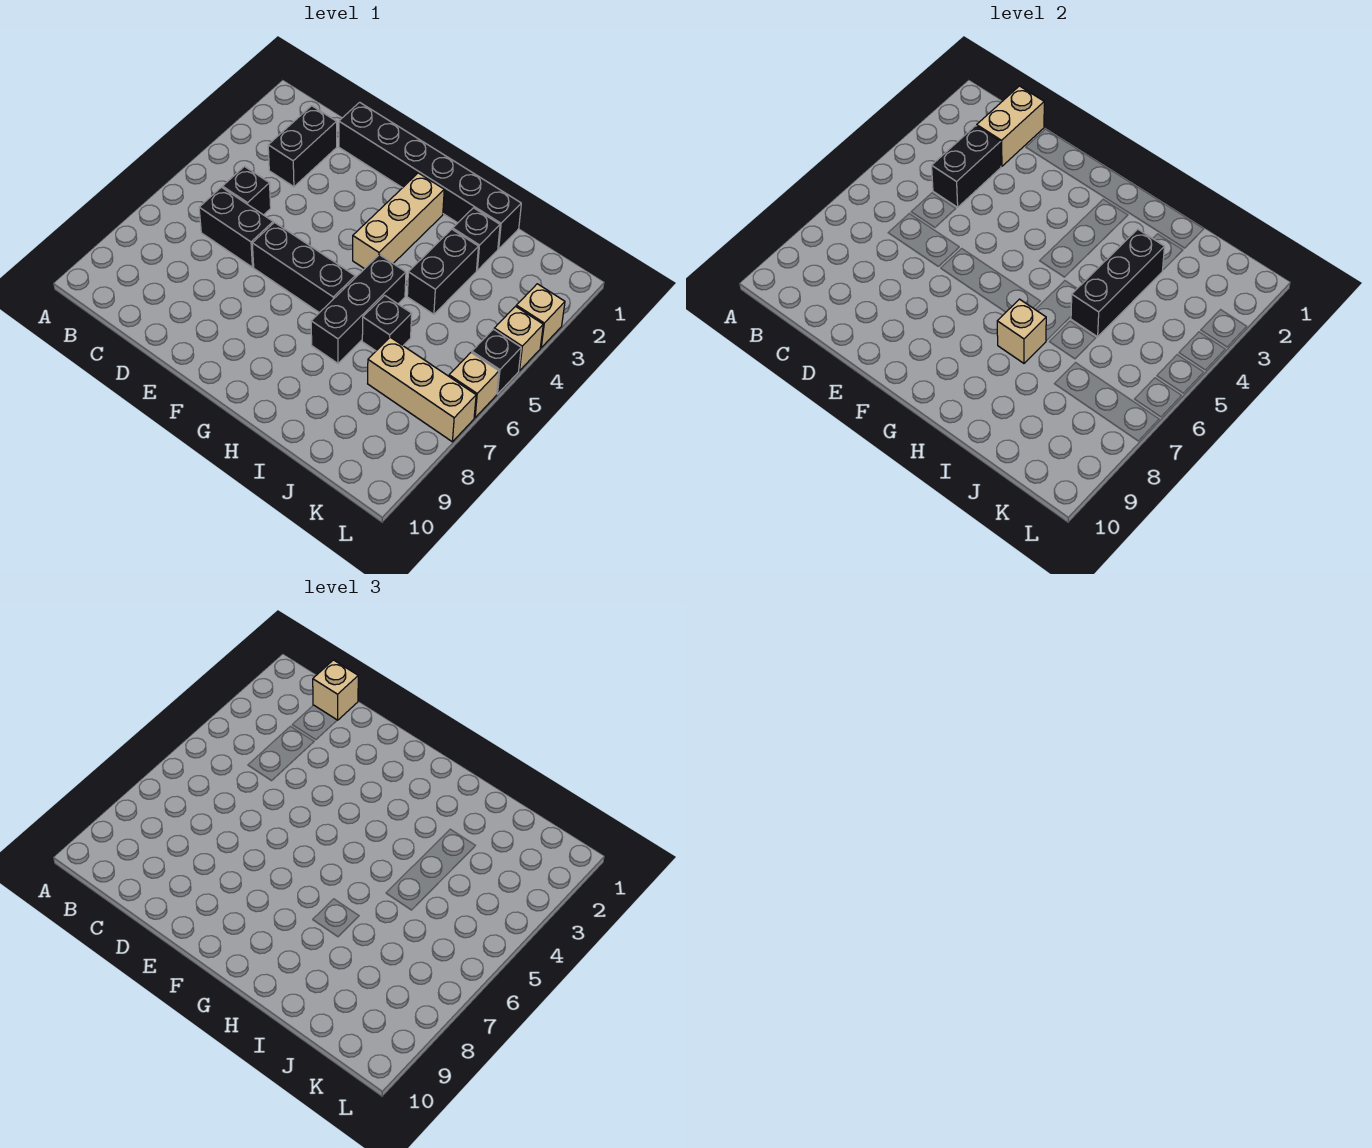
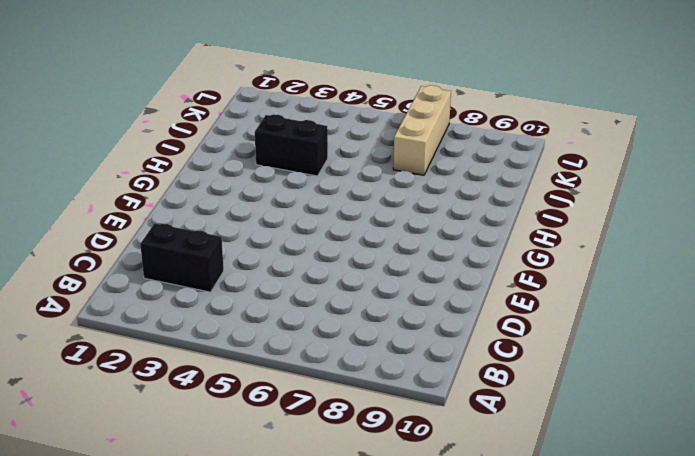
none -> black 1x1 brick [223,167,271,215]
none -> black 1x2 brick [199,187,273,267]
none -> black 1x6 brick [339,102,521,249]

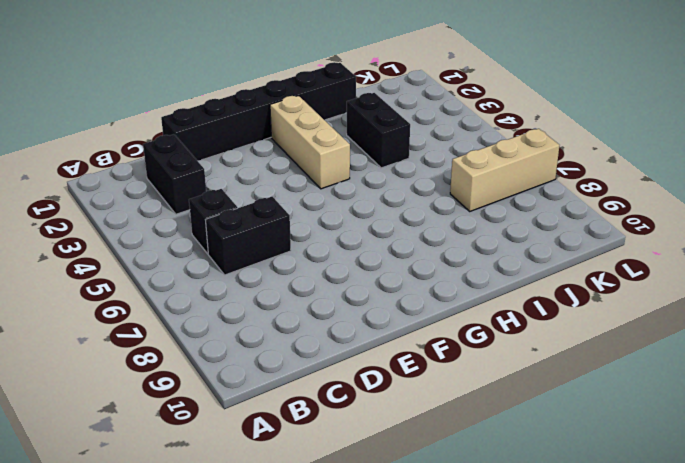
none -> black 1x3 brick [252,223,355,313]
none -> black 1x3 brick [311,255,406,363]
none -> black 1x1 brick [453,208,500,270]

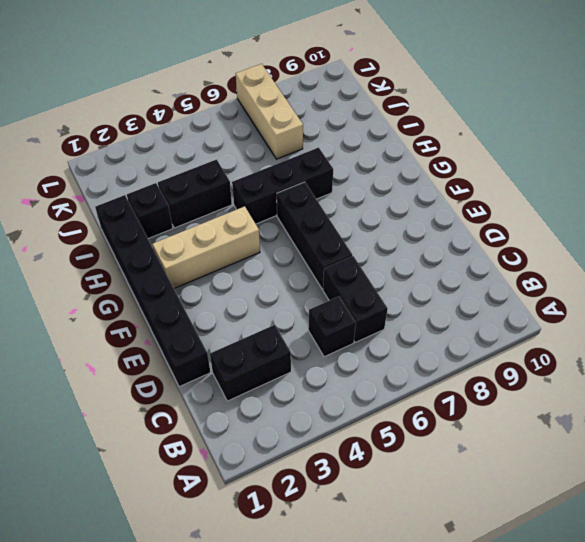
none -> black 1x1 brick [362,295,412,351]
none -> tan 1x1 brick [516,284,565,348]
none -> tan 1x1 brick [494,306,543,371]

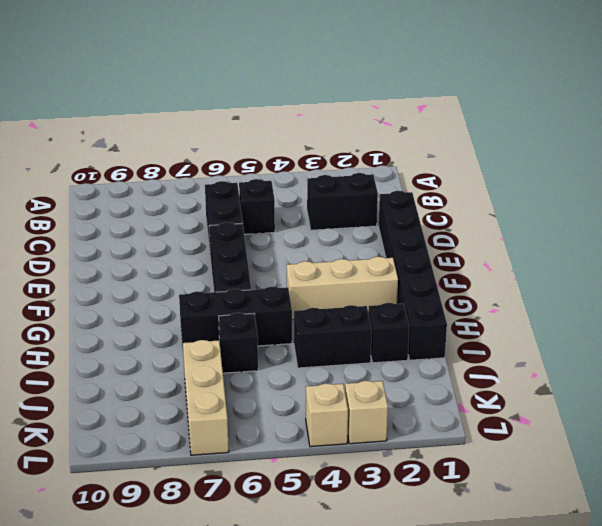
none -> black 1x1 brick [472,329,521,394]
none -> tan 1x1 brick [449,353,499,418]
none -> tan 1x2 brick [977,86,1044,166]

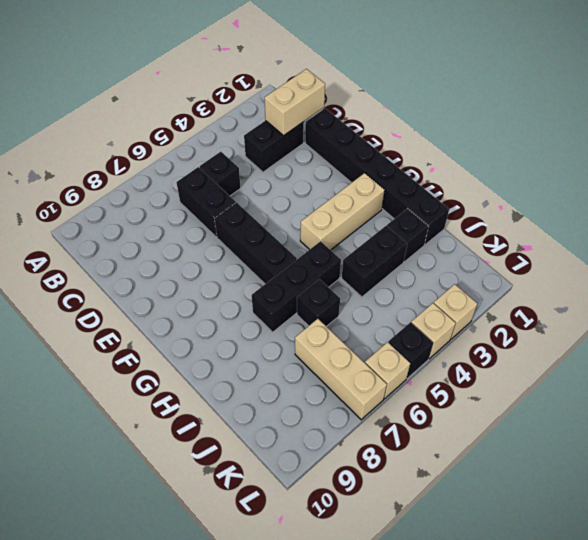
none -> black 1x2 brick [932,126,1001,207]
none -> tan 1x1 brick [997,299,1046,363]
none -> black 1x3 brick [1071,229,1164,337]

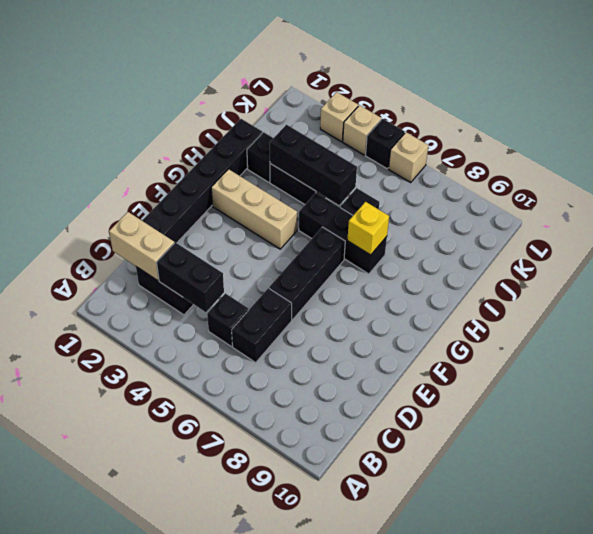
yellow 1x1 brick [347,202,389,255] -> tan 1x1 brick [997,299,1046,363]
none -> tan 1x3 brick [368,337,476,442]
none -> tan 1x1 brick [313,660,358,720]

